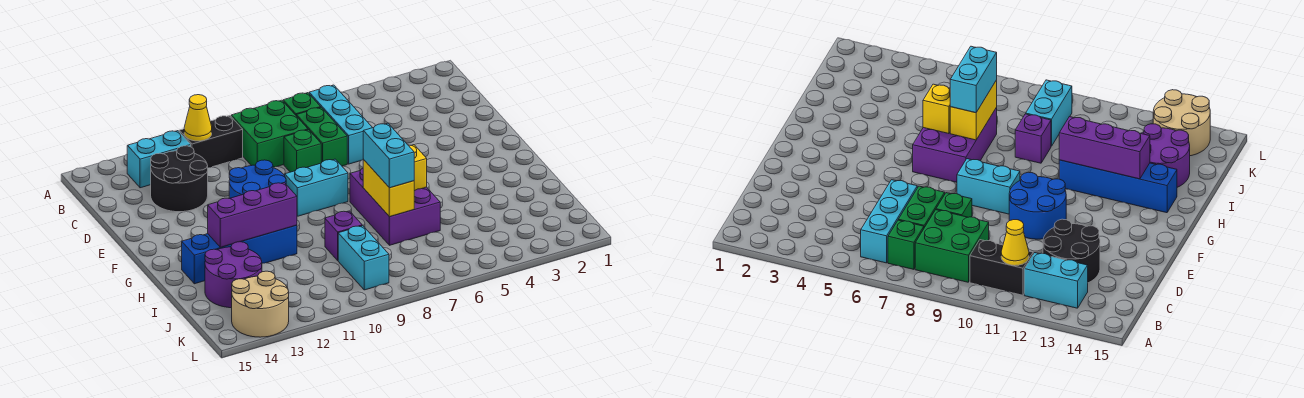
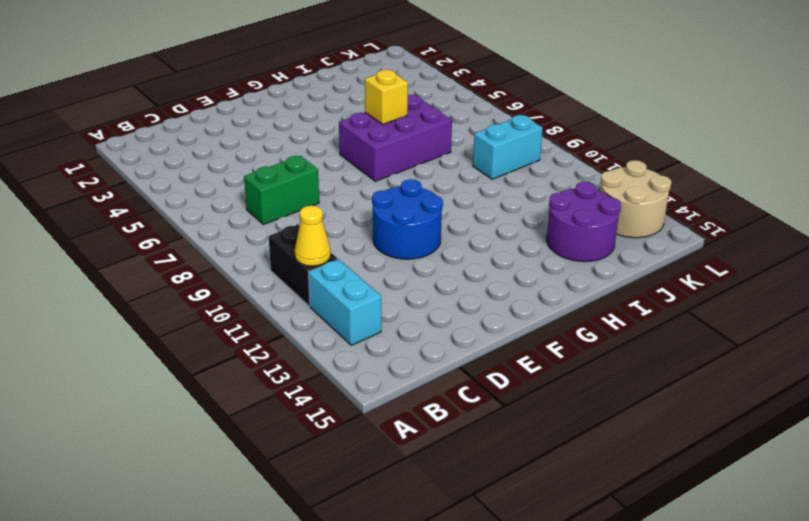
none -> cyan 1x3 brick [309,85,372,164]
none -> green 1x1 brick [283,93,321,116]
none -> green 2x2 brick [231,100,308,167]

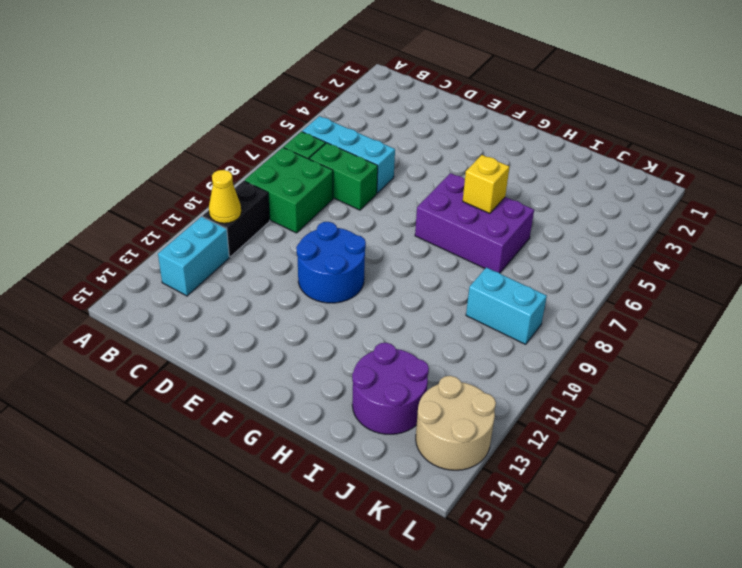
none -> black 2x2 round brick [151,146,208,212]
none -> green 1x1 brick [284,130,321,172]
none -> cyan 1x2 brick [285,159,348,216]

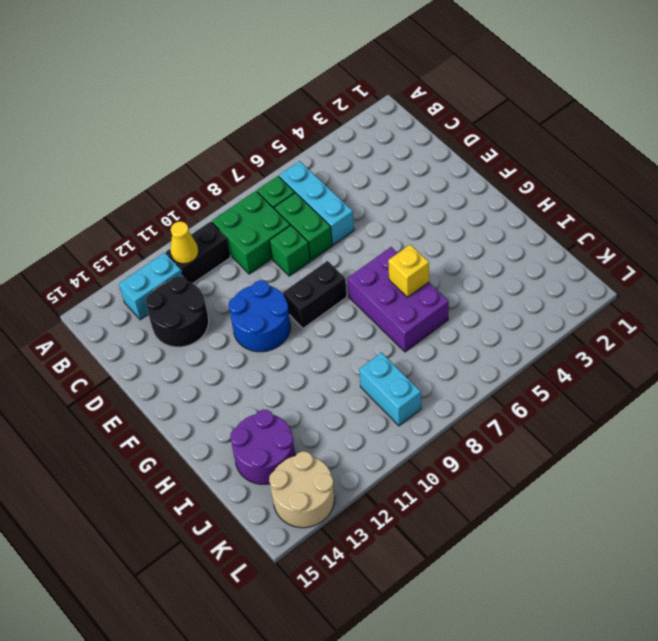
black 1x2 brick [283,261,347,328] -> cyan 1x2 brick [285,159,348,216]
none -> blue 1x4 brick [182,225,297,284]
none -> purple 1x1 brick [325,211,362,260]
none -> yellow 1x2 brick [363,159,414,217]

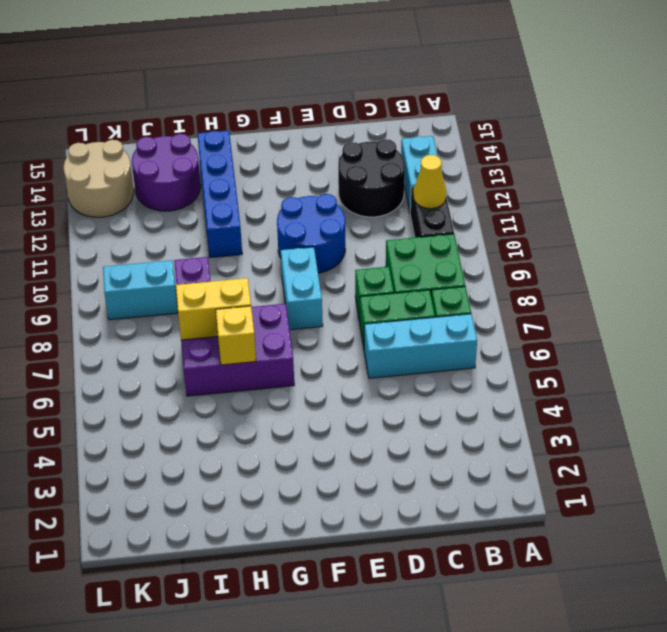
none -> purple 1x3 brick [208,183,297,247]
none -> cyan 1x2 brick [363,123,414,188]

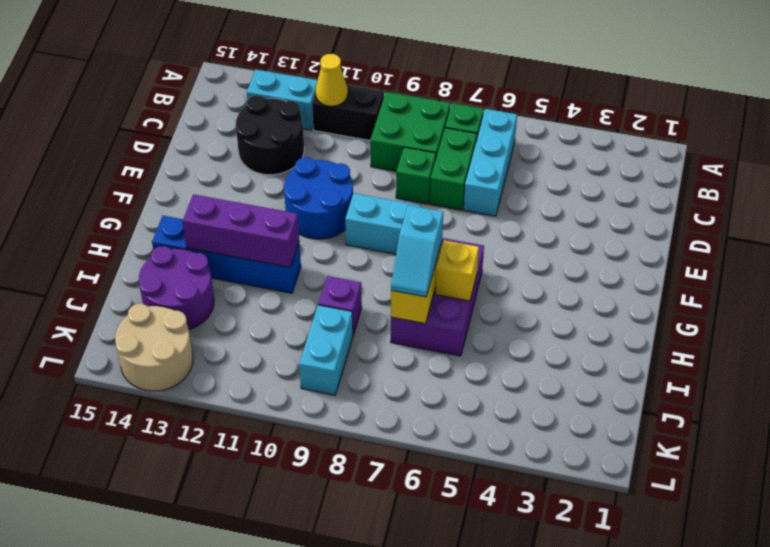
cyan 1x2 slope [391,205,443,297] -> cyan 1x2 brick [363,123,414,188]

